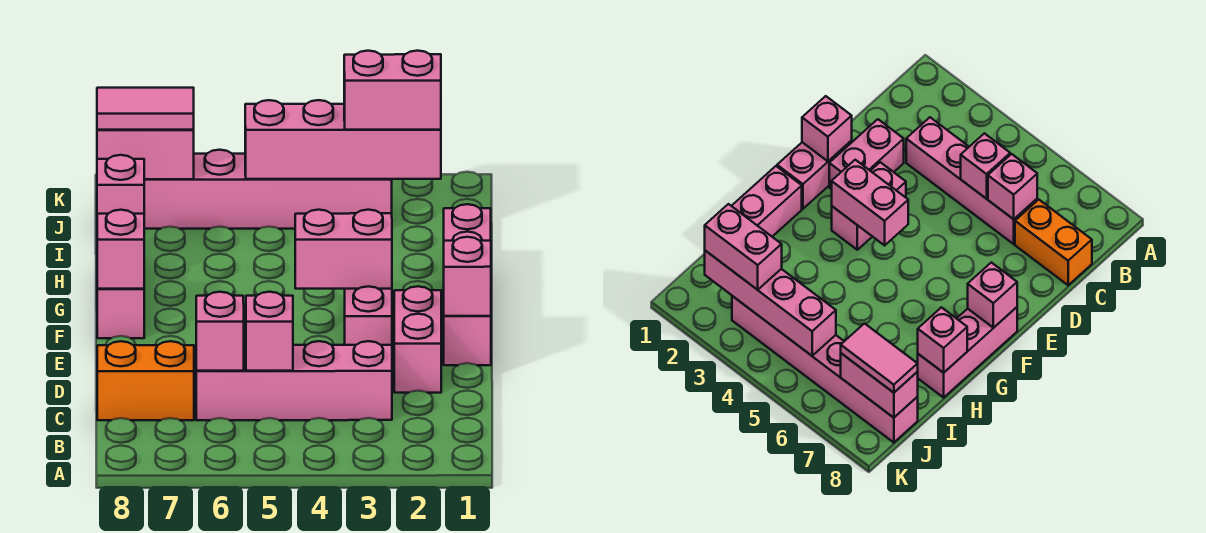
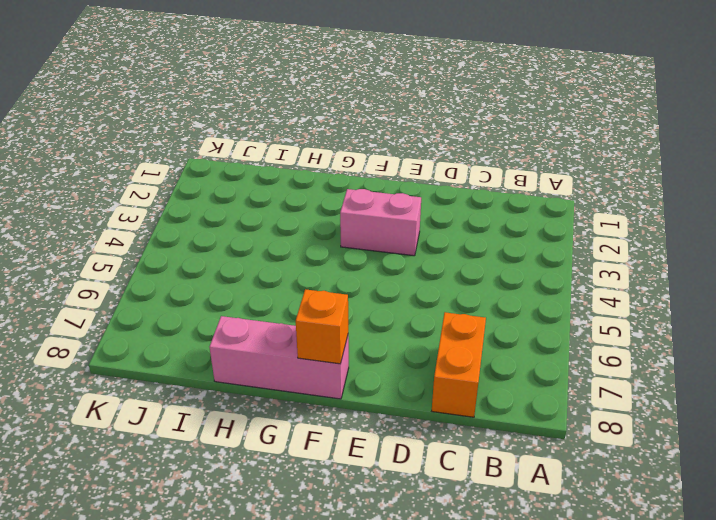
orange 1x1 brick [296,289,348,364] -> pink 1x1 brick [97,210,144,289]
none -> pink 1x4 brick [196,341,392,420]
none -> pink 1x2 brick [394,286,441,393]
none -> pink 1x2 brick [444,316,491,365]

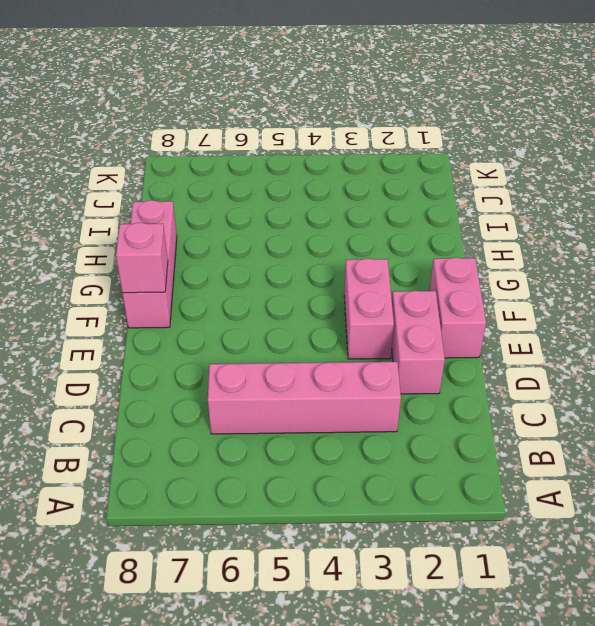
none -> orange 1x2 brick [97,341,194,420]
none -> pink 1x2 brick [444,204,491,241]
none -> pink 1x6 brick [144,150,392,229]

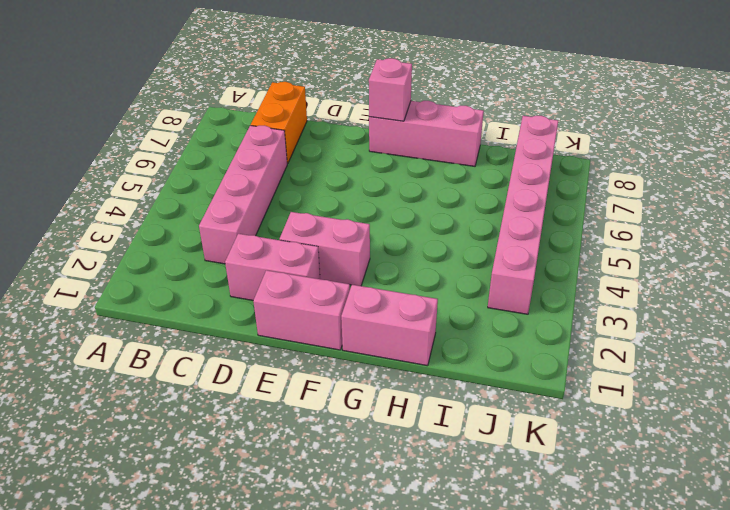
none -> pink 1x1 brick [246,292,293,371]
none -> pink 1x1 brick [196,292,244,371]
none -> pink 1x1 brick [444,237,491,316]

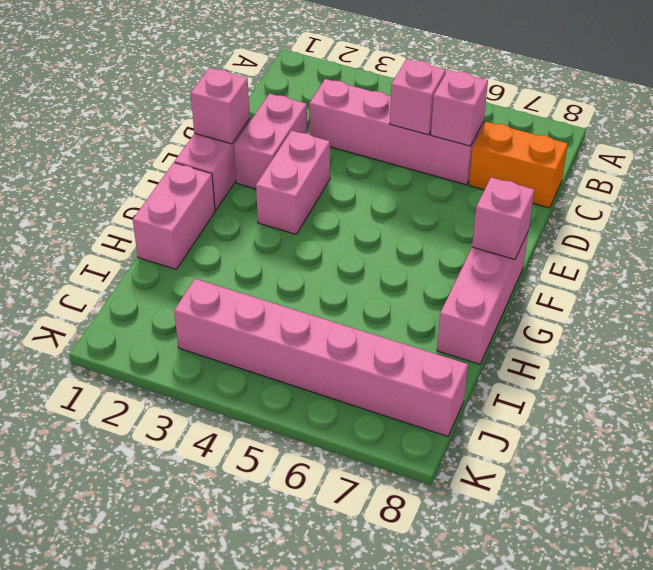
none -> pink 1x2 brick [295,210,392,289]
none -> pink 1x1 brick [97,155,145,214]
none -> pink 1x4 brick [245,100,441,179]

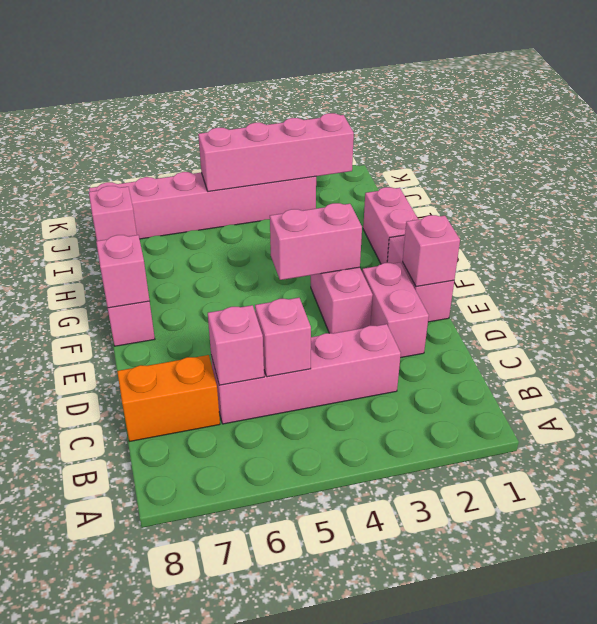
none -> pink 1x2 brick [97,130,194,179]
none -> pink 1x2 brick [344,51,441,130]
none -> pink 1x2 tile [97,88,194,130]

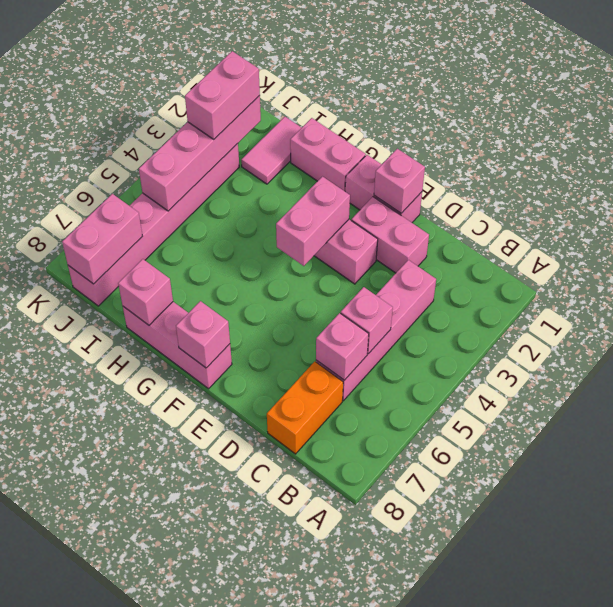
pink 1x2 tile [241,117,301,184] -> pink 1x2 tile moved to [97,88,194,130]

